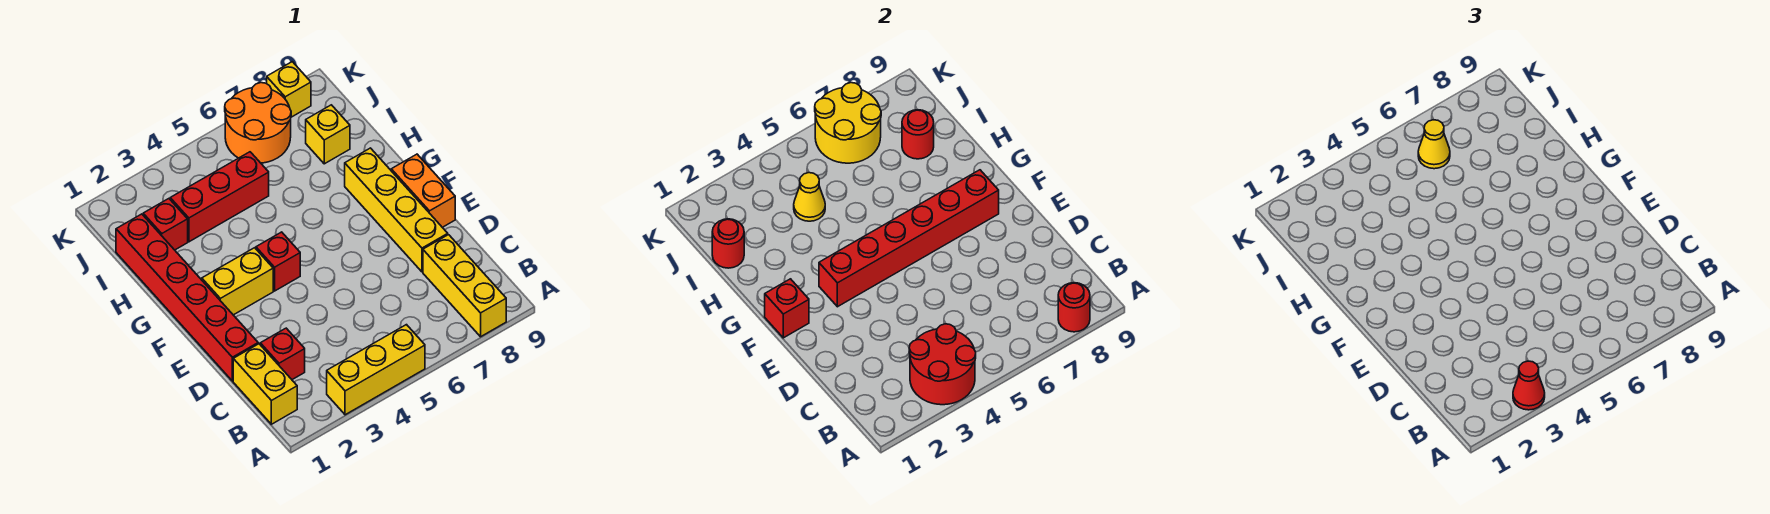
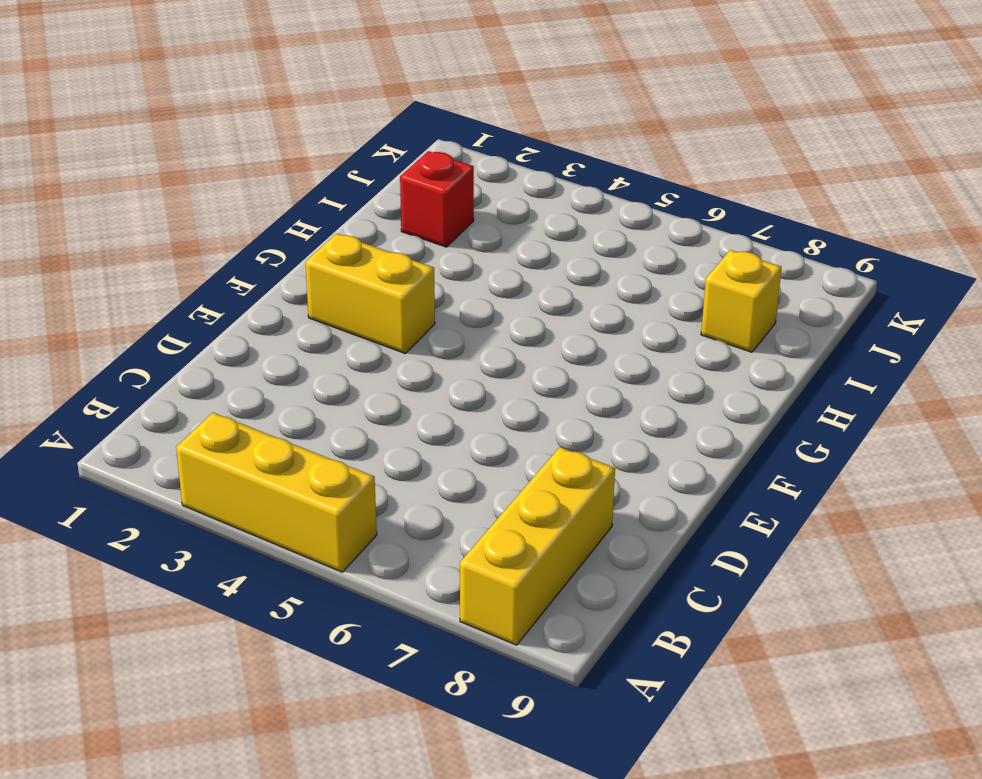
none -> yellow 1x2 brick [233,344,297,424]
none -> red 1x1 brick [260,328,305,380]
none -> red 1x6 brick [116,214,258,381]

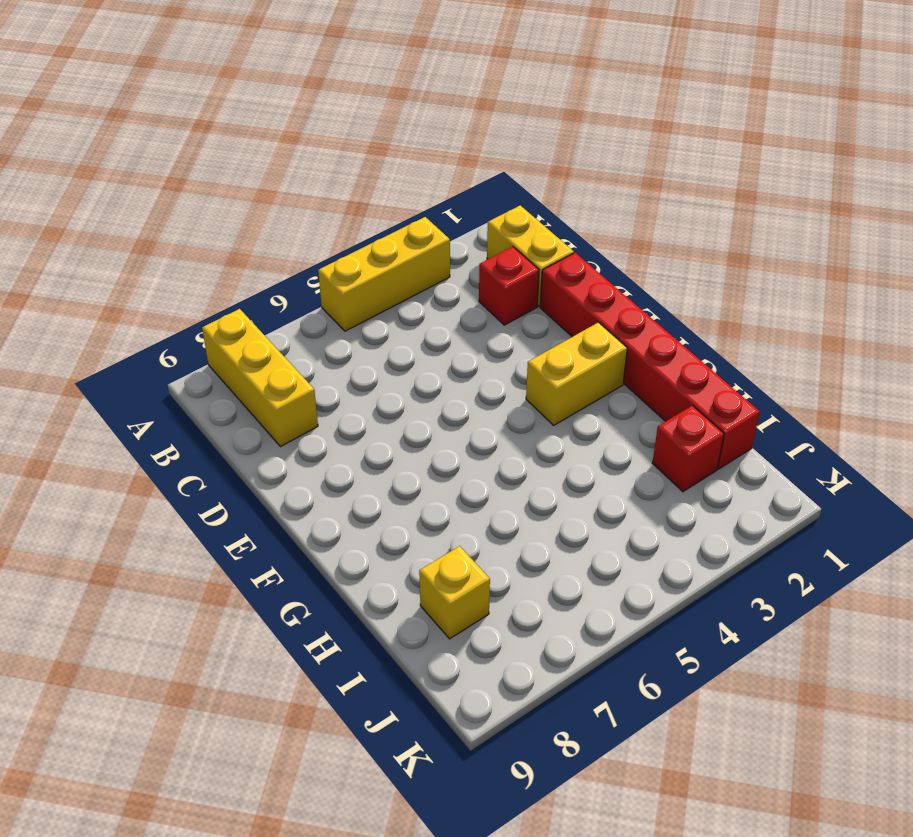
none -> yellow 1x4 brick [345,148,448,272]
none -> orange 1x2 brick [391,154,455,227]
none -> red 1x1 brick [256,232,300,291]

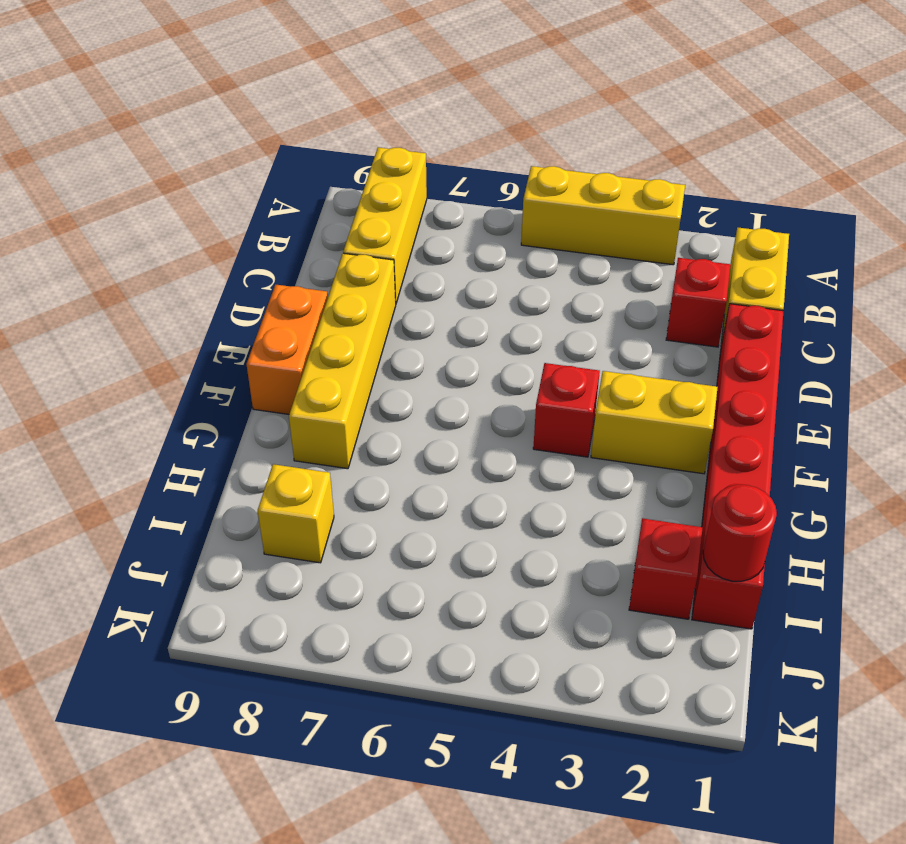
none -> red 1x3 brick [170,152,269,242]
none -> orange 2x2 round brick [225,83,291,163]
none -> yellow 1x1 brick [267,62,311,117]

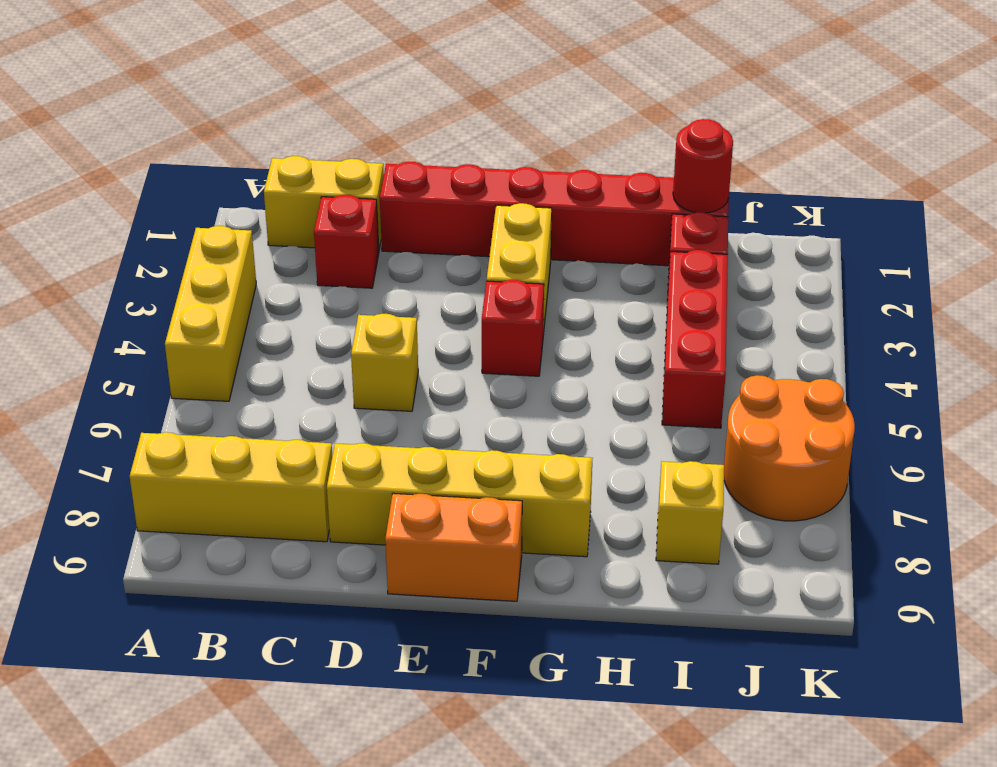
yellow 1x1 brick [351,314,418,411] -> yellow 1x1 brick moved to [267,62,311,117]
none -> red 2x2 round brick [909,324,976,405]
none -> red 1x1 round brick [1058,283,1090,332]
none -> red 1x1 brick [765,279,809,338]

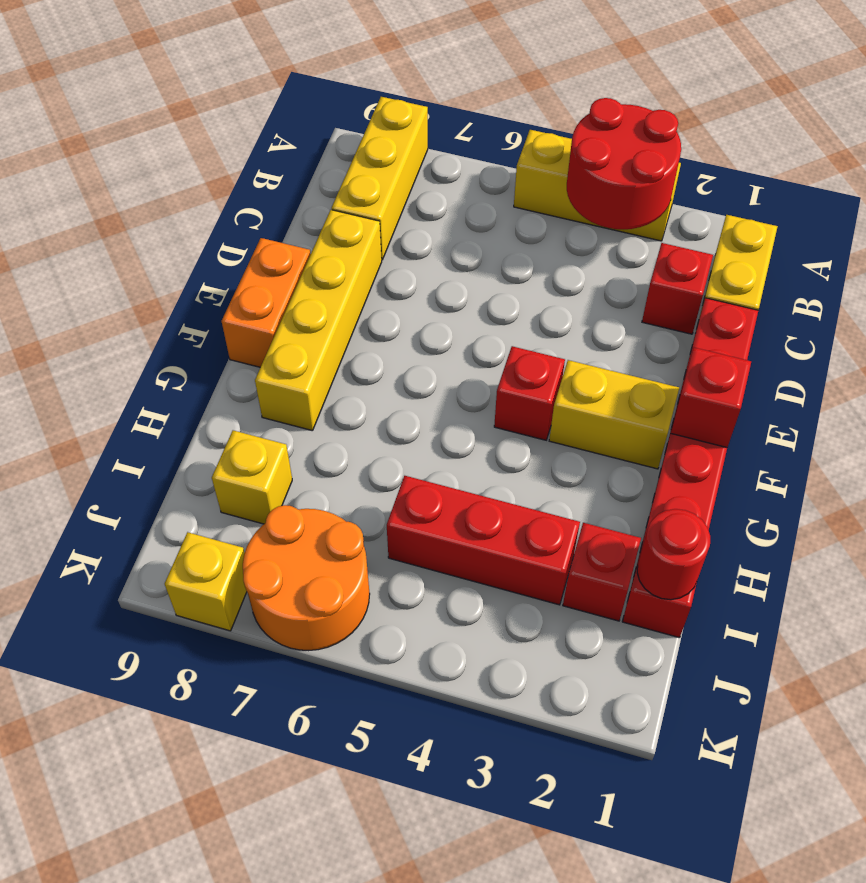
none -> red 1x1 round brick [1058,283,1090,332]
none -> red 1x6 brick [819,170,999,307]
none -> yellow 1x1 cone [794,173,825,221]

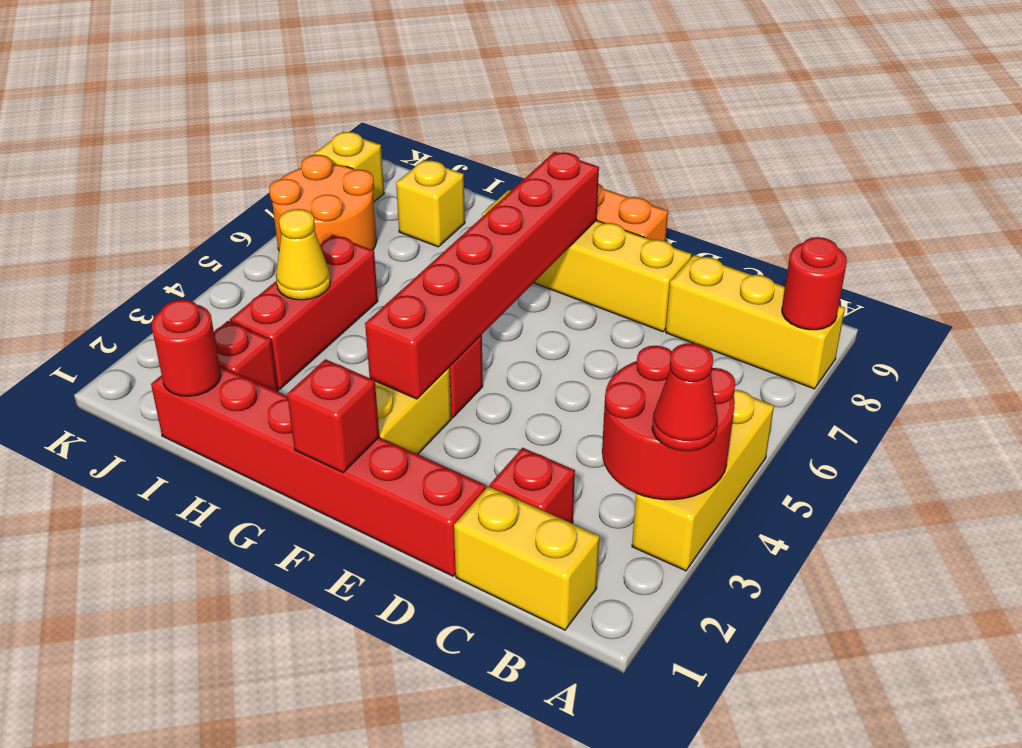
none -> red 1x1 round brick [902,110,934,159]
none -> yellow 2x2 round brick [815,83,881,163]
none -> yellow 1x1 cone [1418,120,1450,169]

